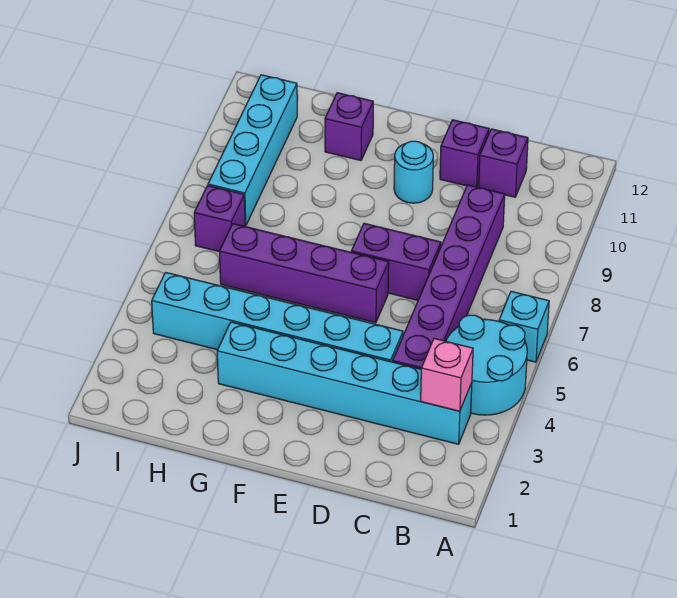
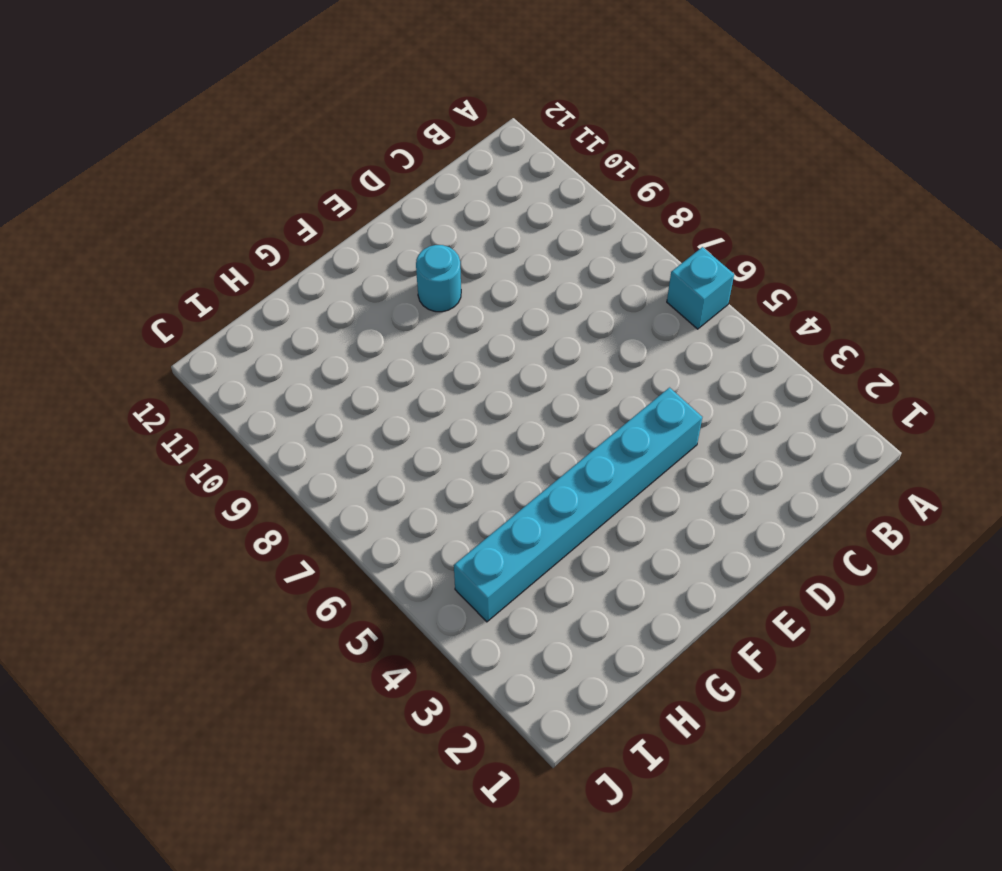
none -> cyan 2x2 round brick [446,315,527,415]
none -> cyan 1x6 brick [217,322,472,444]
none -> purple 1x6 brick [393,185,505,369]

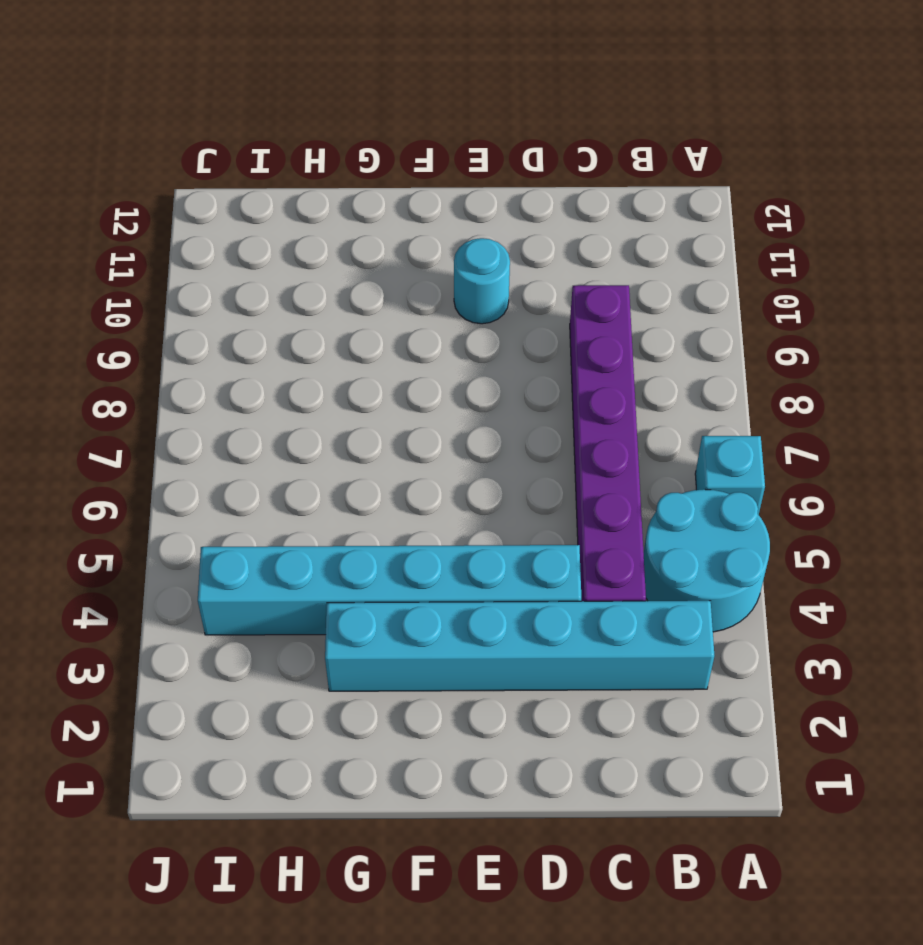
none -> purple 1x1 brick [479,129,528,197]
none -> purple 1x2 brick [351,223,441,300]
none -> purple 1x1 brick [440,120,489,187]

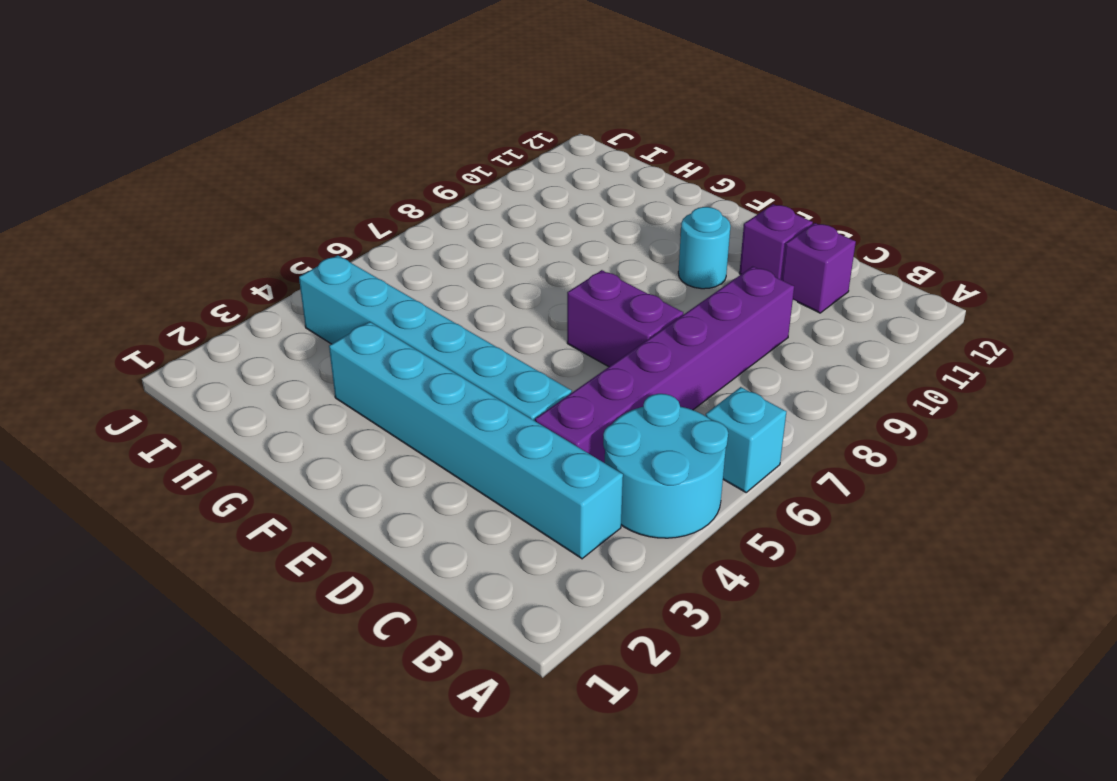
none -> purple 1x4 brick [219,224,389,323]
none -> purple 1x1 brick [325,93,373,160]
none -> purple 1x1 brick [194,186,245,251]

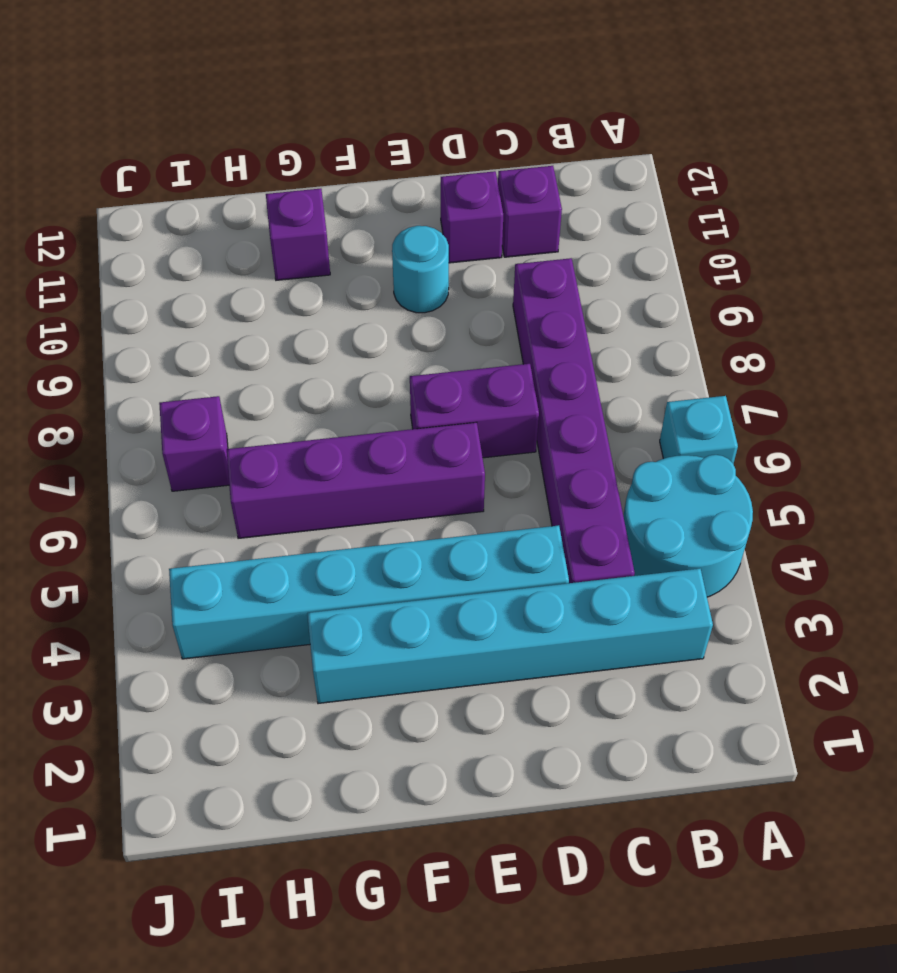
none -> cyan 1x4 brick [208,75,297,226]
none -> pink 1x1 brick [421,339,473,411]

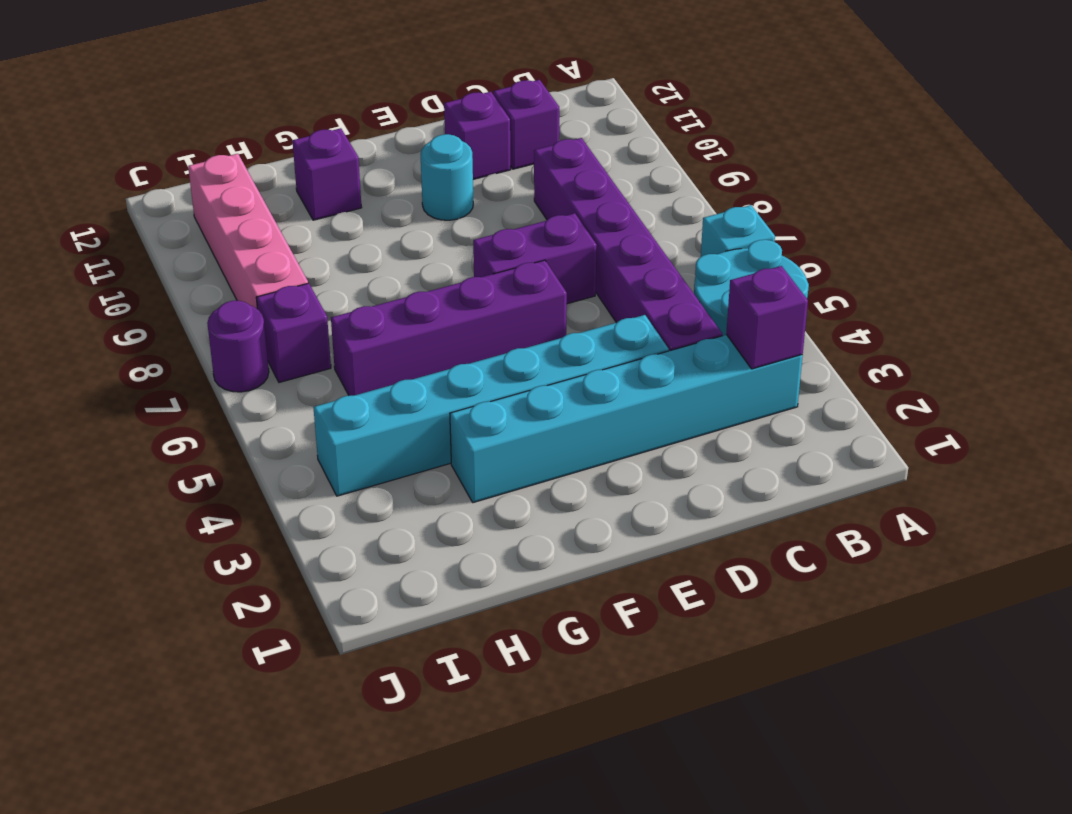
purple 1x1 brick [726,266,808,369] -> pink 1x1 brick [421,339,473,411]
pink 1x4 brick [188,154,308,308] -> cyan 1x4 brick [208,75,297,226]
purple 1x1 round brick [207,301,269,392] -> none

